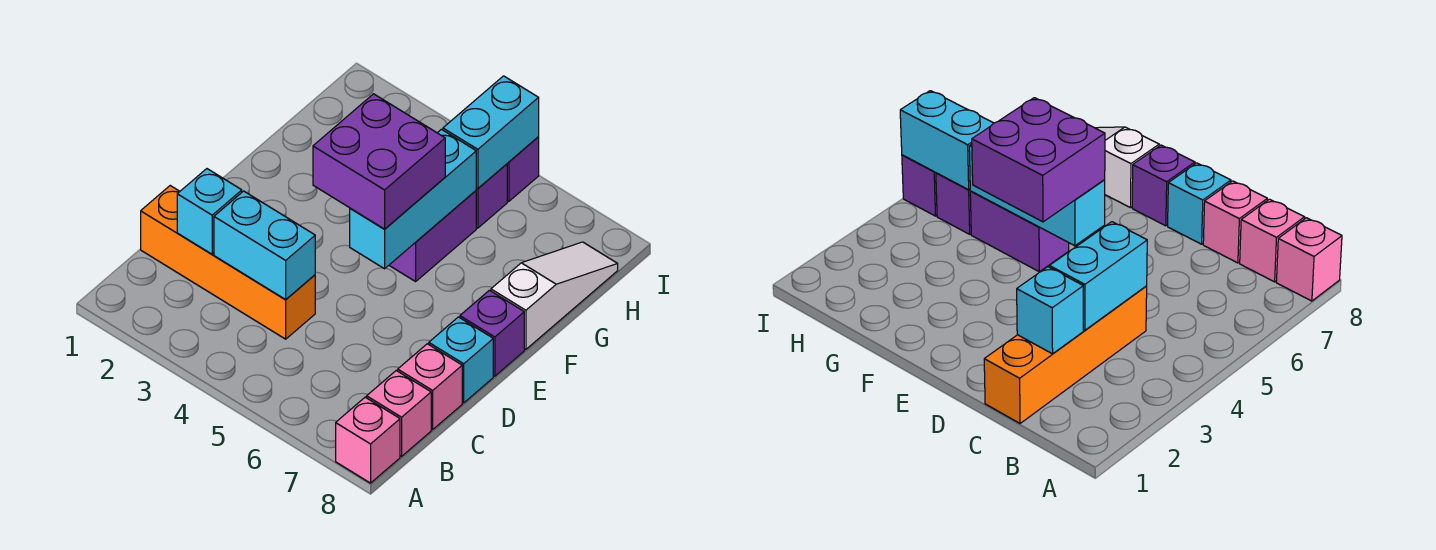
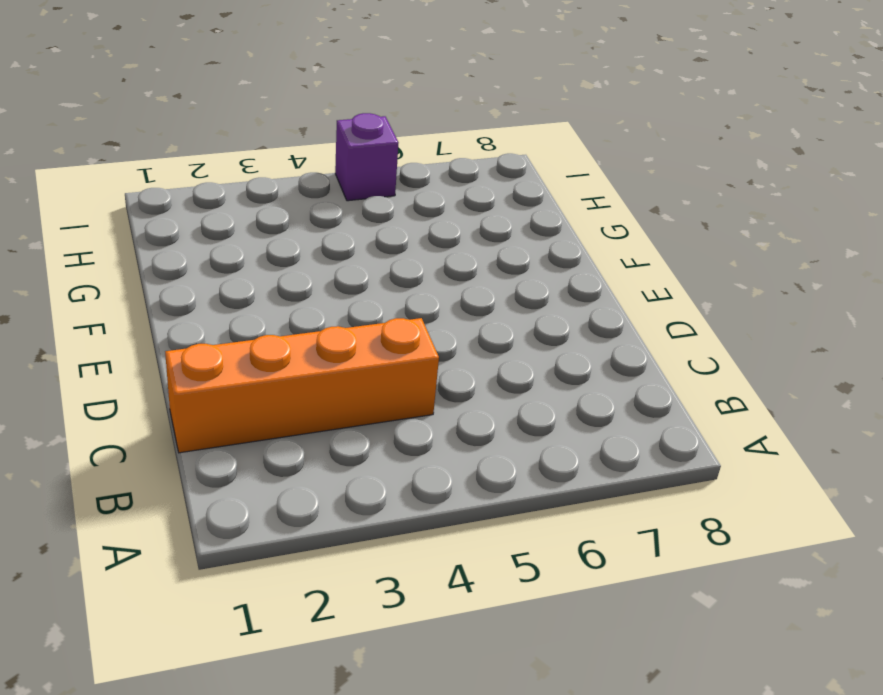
none -> pink 1x1 brick [336,397,400,483]
none -> pink 1x1 brick [367,371,431,456]
none -> pink 1x1 brick [398,344,462,430]

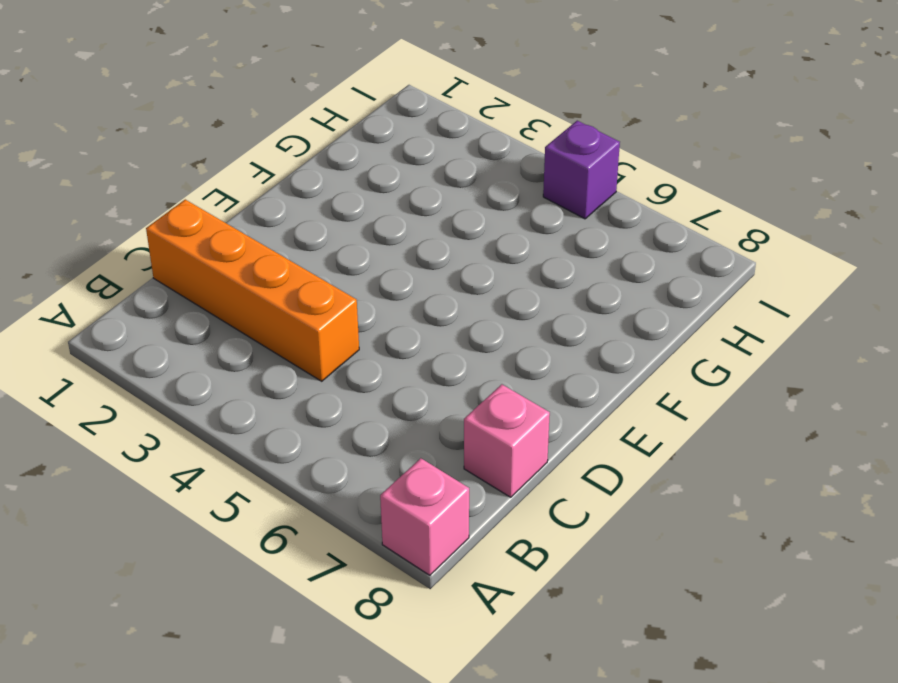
none -> pink 1x1 brick [367,371,431,456]
none -> cyan 1x1 brick [429,317,493,403]
none -> purple 1x1 brick [460,290,524,376]

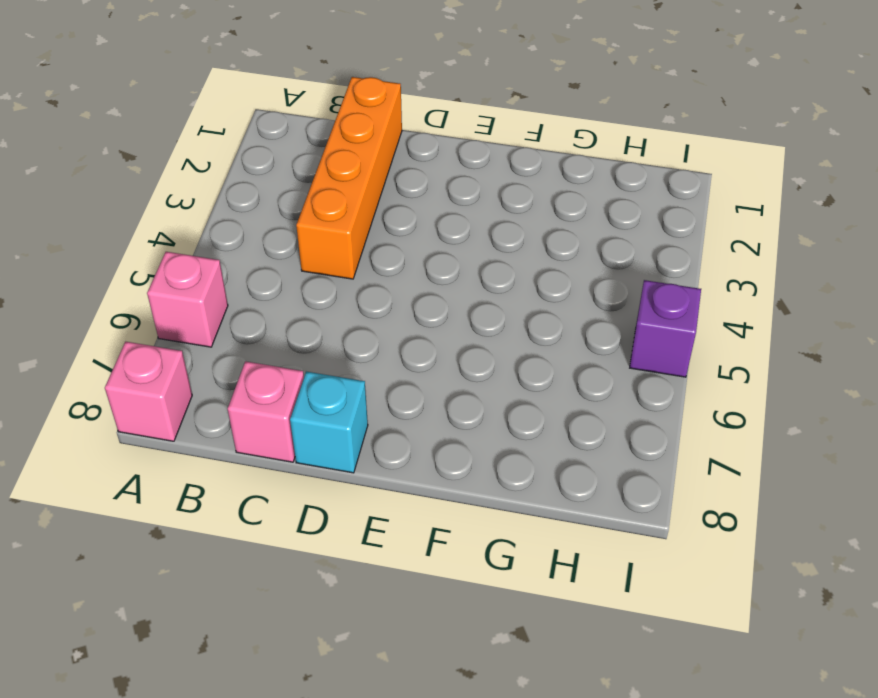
pink 1x1 brick [147,252,228,347] -> pink 1x1 brick moved to [367,371,431,456]
none -> purple 1x1 brick [460,290,524,376]
none -> purple 1x2 brick [389,191,476,281]
none -> white 1x3 slope [491,242,618,349]

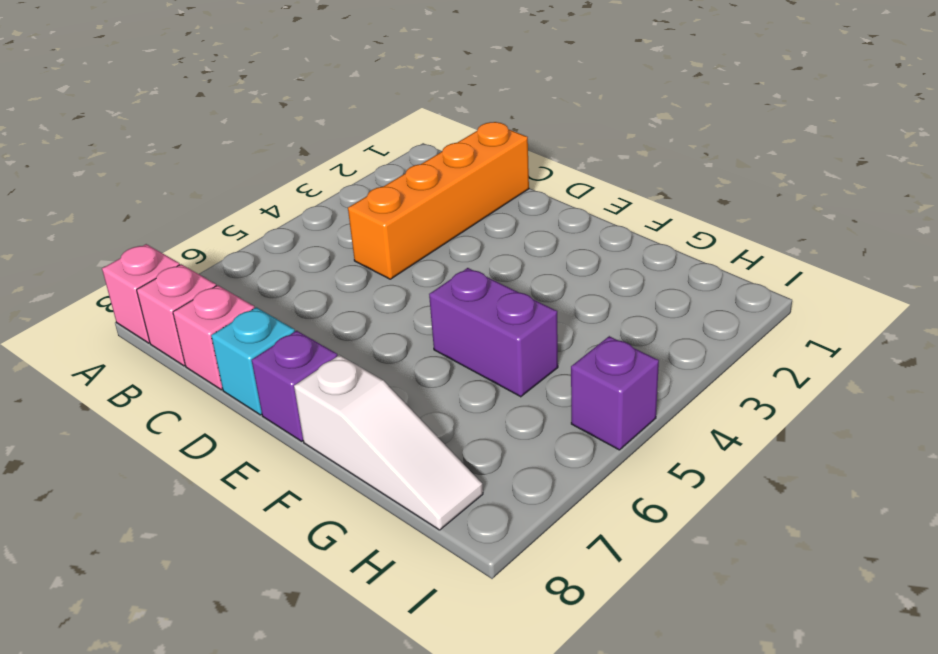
none -> purple 1x1 brick [476,164,507,228]
none -> cyan 1x1 brick [177,169,242,254]
none -> cyan 1x2 brick [214,191,315,299]

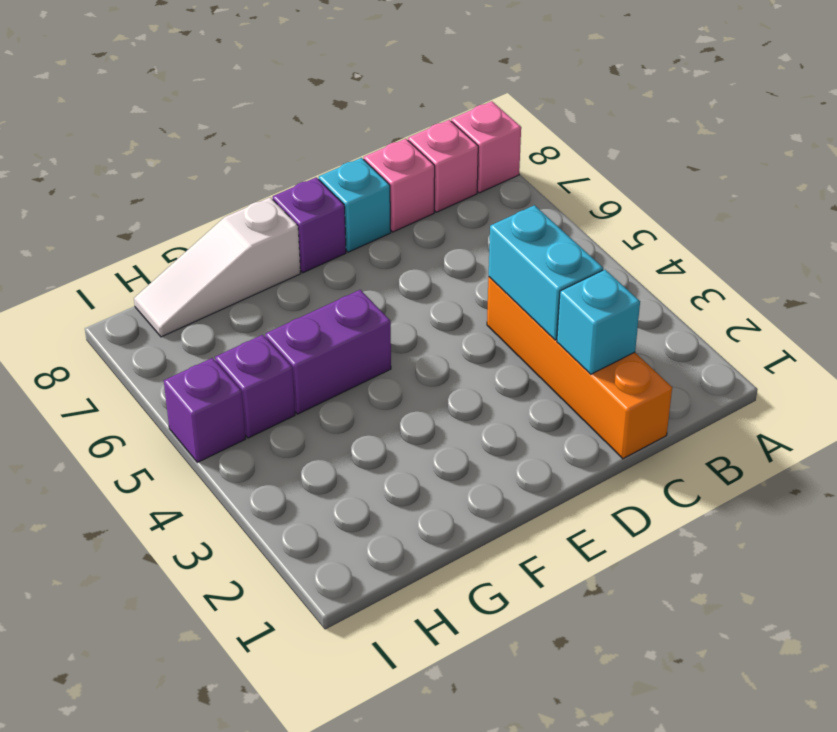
none -> cyan 1x3 brick [350,129,476,269]
none -> cyan 1x2 brick [443,76,539,189]
none -> purple 2x2 brick [313,94,445,229]

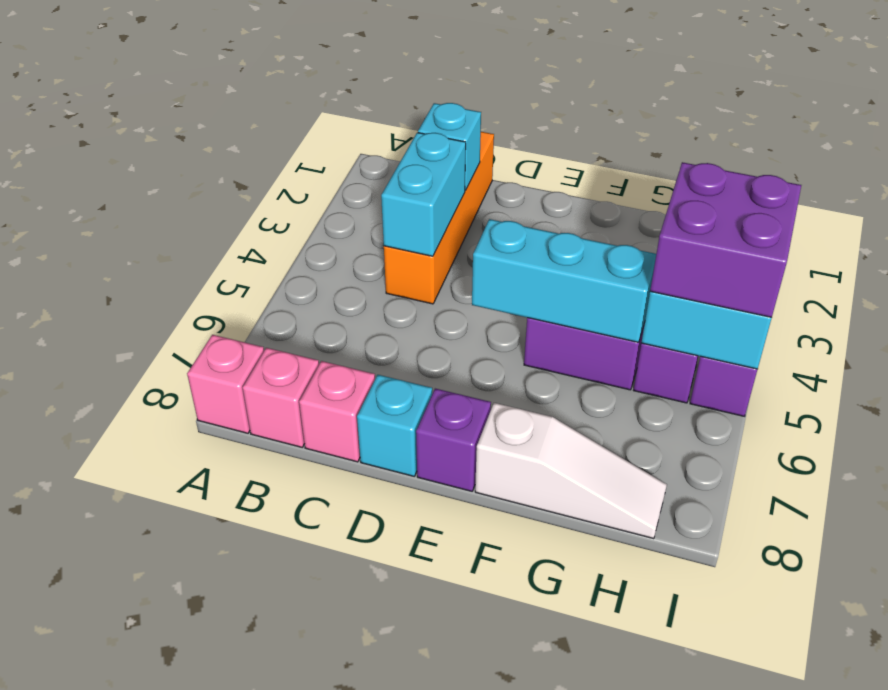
purple 2x2 brick [650,162,801,317] -> purple 2x2 brick moved to [313,94,445,229]

